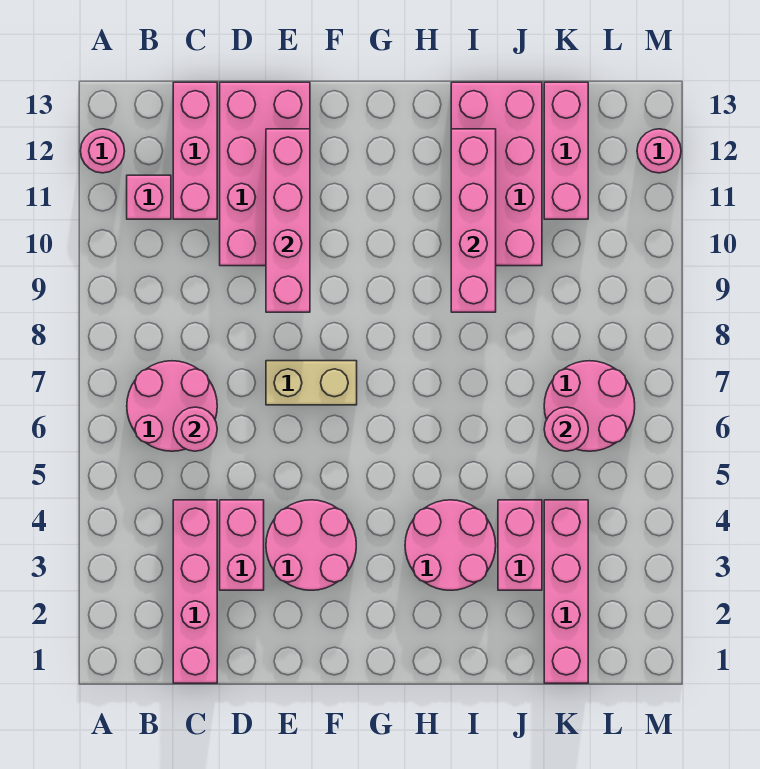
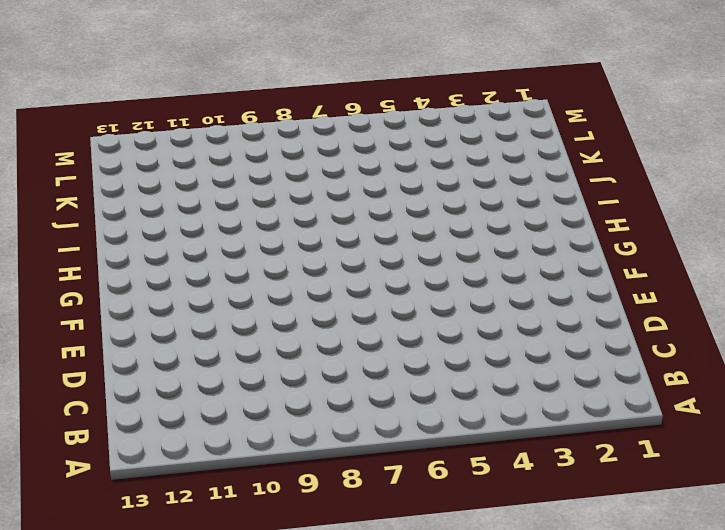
none -> pink 1x1 round brick [80,129,124,173]
none -> pink 2x2 round brick [127,361,217,451]
none -> pink 1x1 brick [127,175,171,219]

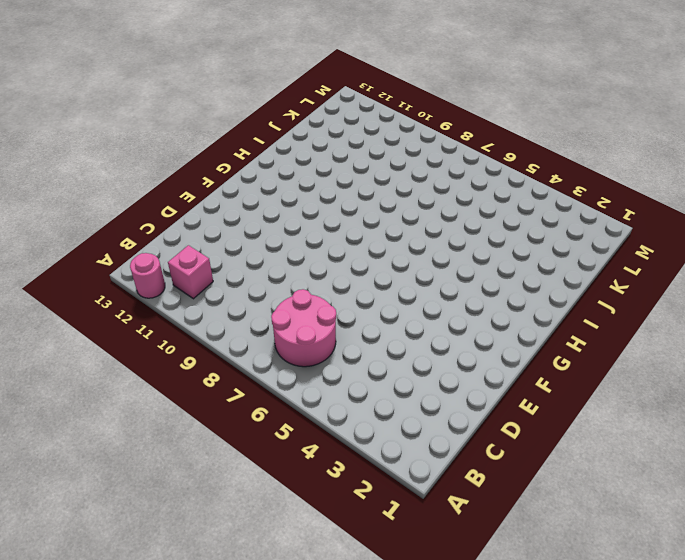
none -> pink 1x4 brick [173,500,217,683]
none -> pink 1x3 brick [173,82,217,219]
none -> pink 1x2 brick [220,500,264,590]

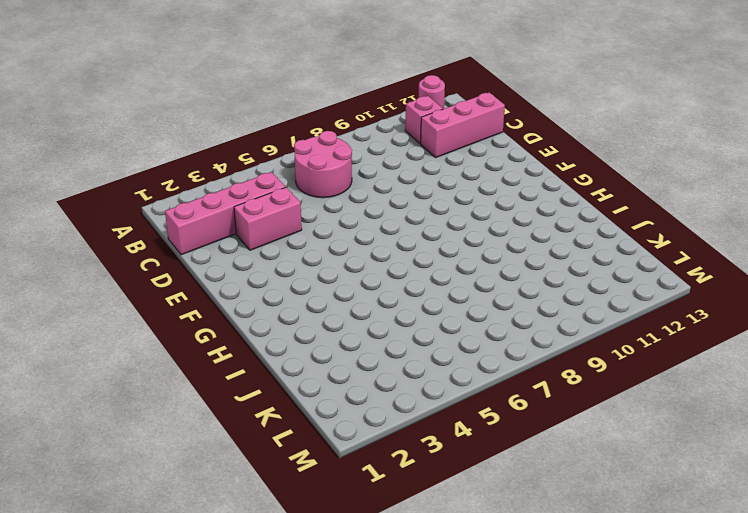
none -> pink 2x4 brick [220,82,310,266]
none -> pink 2x2 round brick [266,500,356,590]
none -> tan 1x2 brick [266,361,357,405]

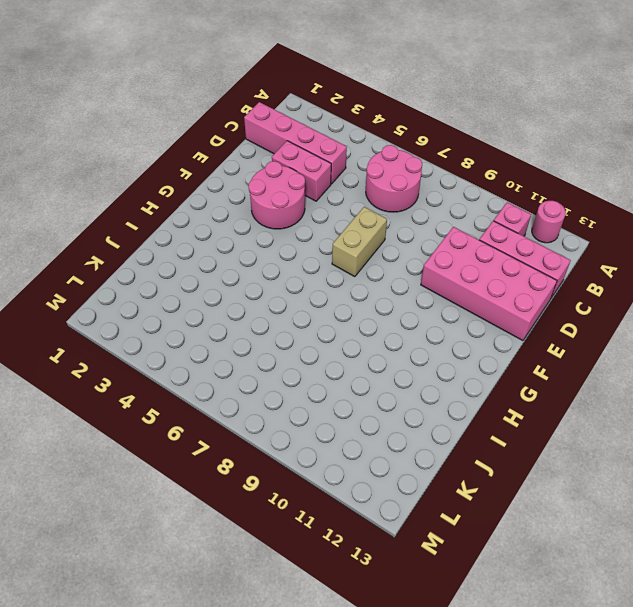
none -> pink 2x2 round brick [405,500,496,590]
none -> pink 2x4 brick [451,82,542,266]
none -> pink 1x2 brick [498,500,542,590]

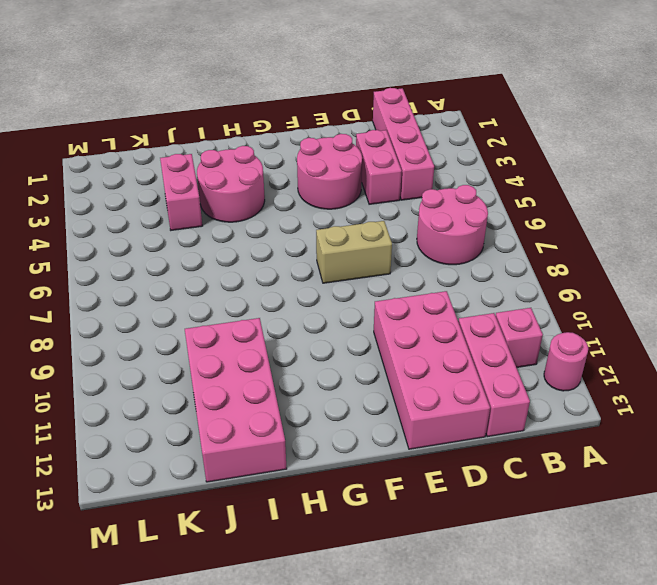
none -> pink 1x4 brick [544,500,588,683]
none -> pink 2x2 round brick [544,361,635,451]
none -> pink 1x3 brick [544,82,588,219]

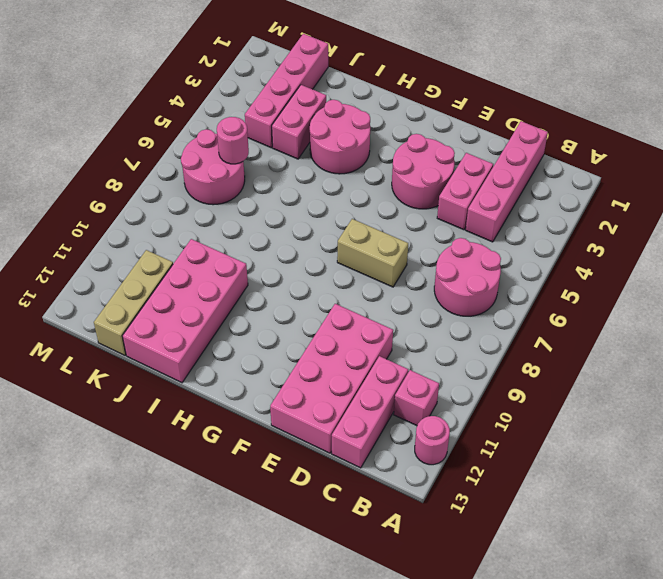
tan 1x3 brick [94,250,173,355] -> pink 1x3 brick [544,82,588,219]
none -> pink 1x1 round brick [637,129,681,173]
none -> pink 1x1 round brick [173,407,217,451]
none -> pink 1x4 brick [266,129,310,312]

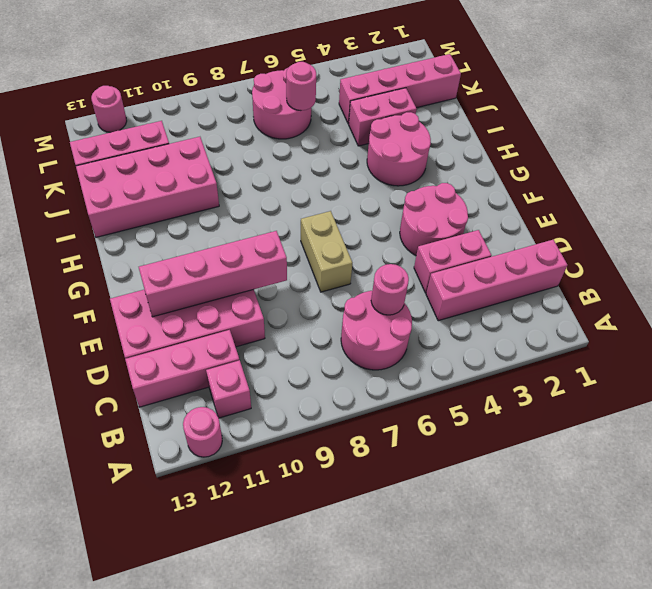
none -> pink 1x4 brick [451,129,496,312]

